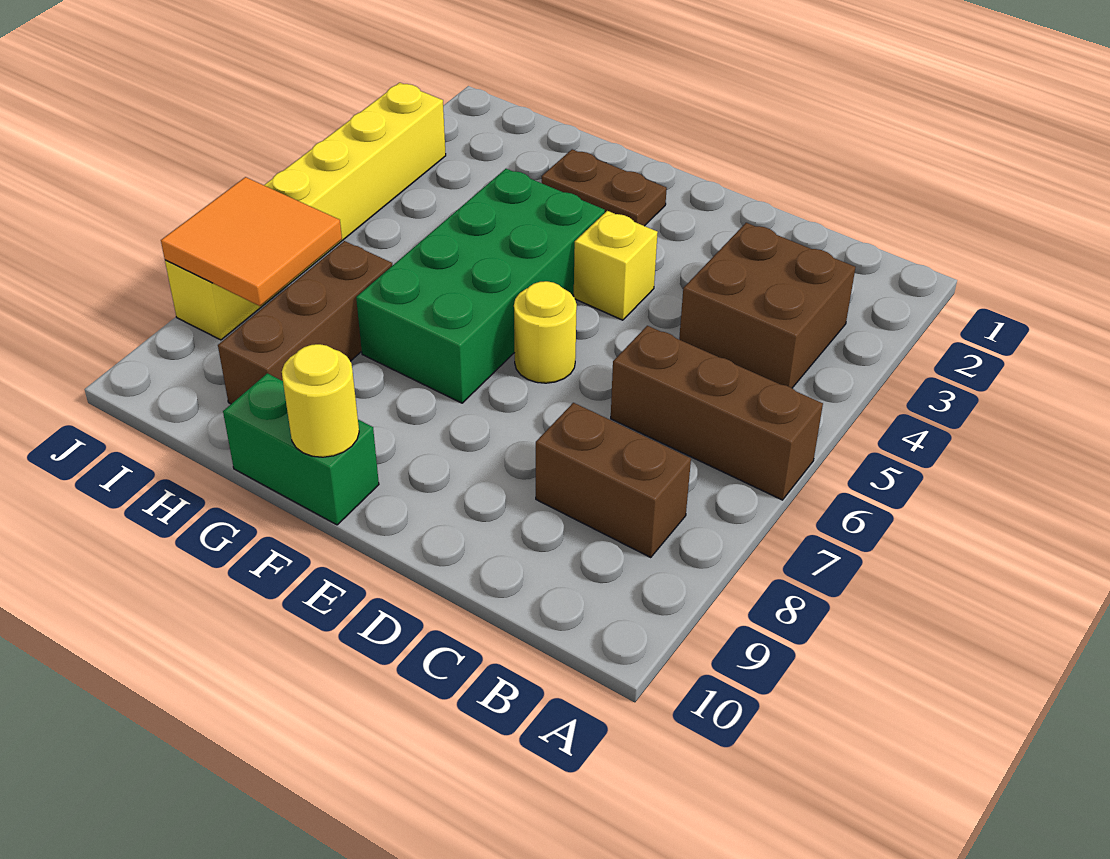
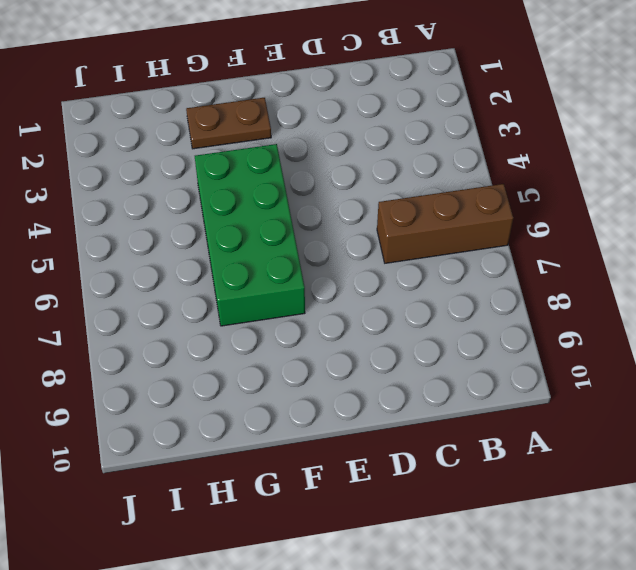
none -> brown 2x2 brick [679,223,856,388]
none -> brown 1x2 brick [536,403,691,558]
none -> yellow 1x1 brick [574,211,658,320]

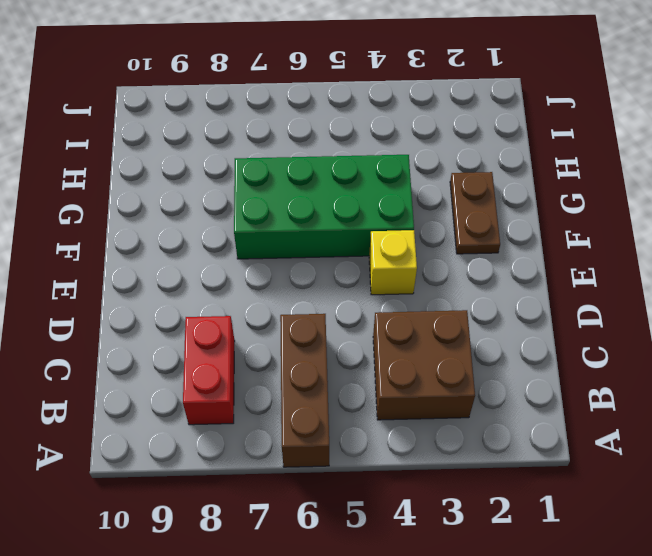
red 1x2 brick [183,316,235,425] -> brown 1x2 brick [536,403,691,558]
none -> yellow 1x1 round brick [514,281,577,383]
none -> green 1x2 brick [223,373,379,525]
none -> brown 1x3 brick [218,241,392,404]

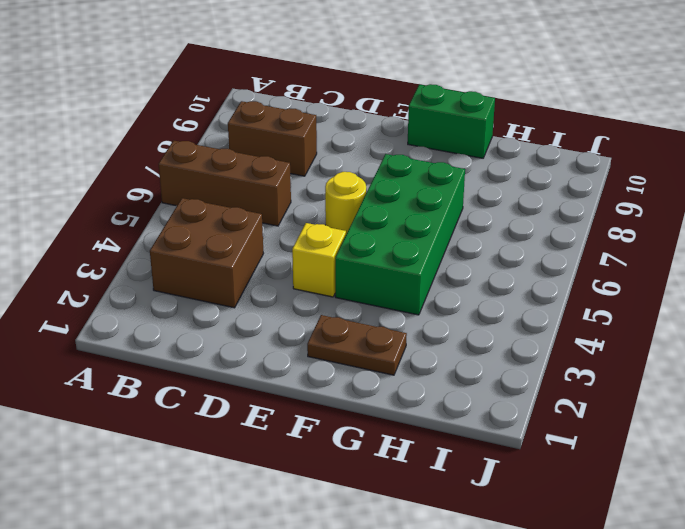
none -> brown 1x3 brick [218,241,392,404]
none -> yellow 1x6 brick [165,83,446,340]
none -> yellow 1x1 round brick [282,344,359,457]

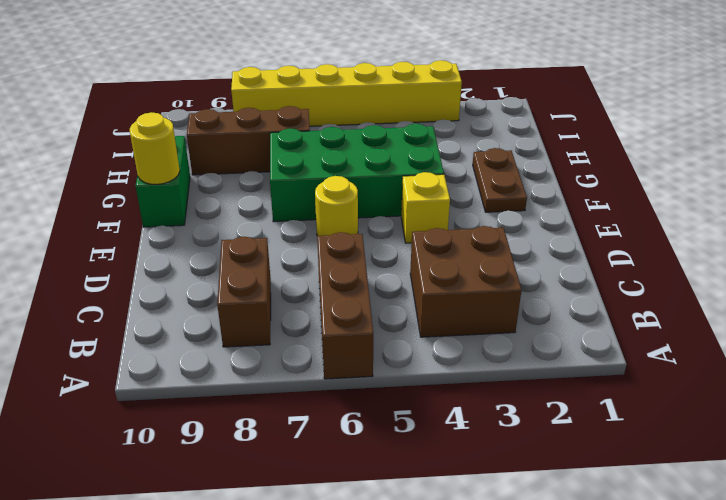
none -> orange 2x2 tile [161,177,342,306]

